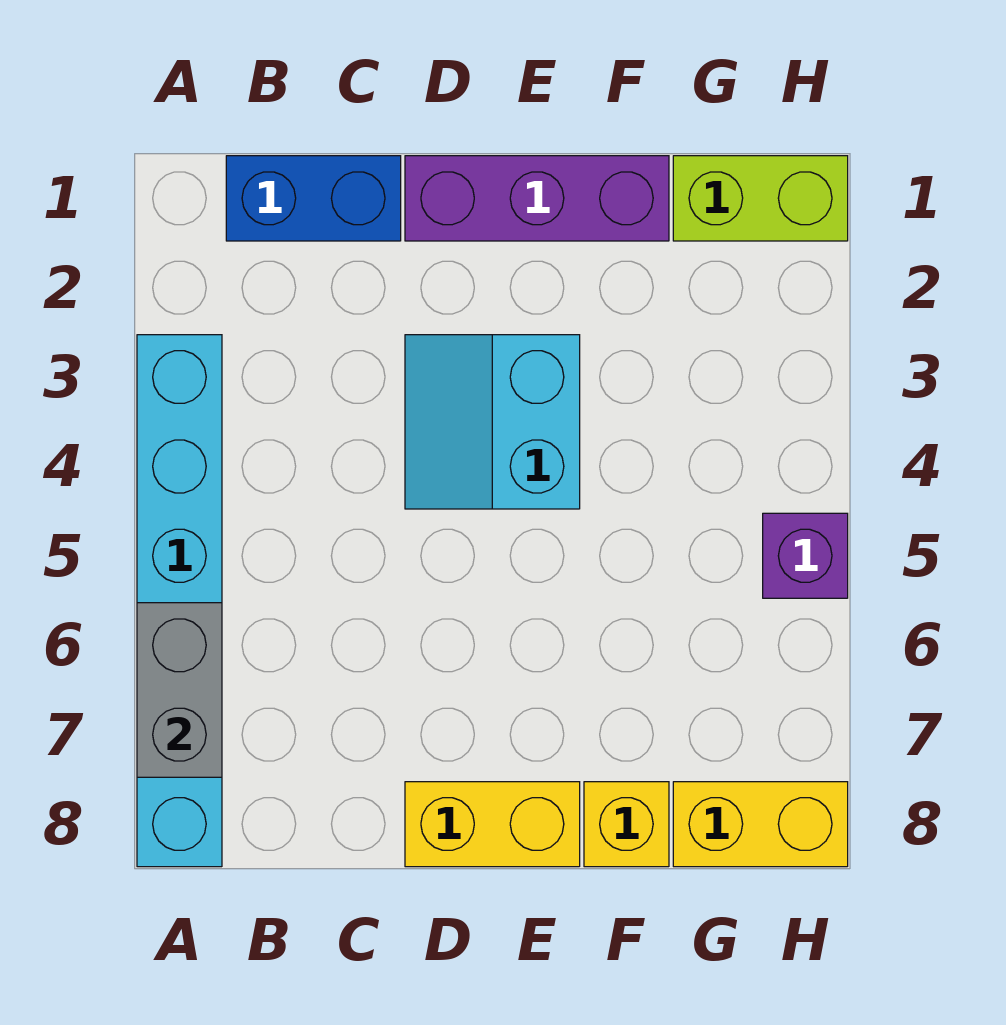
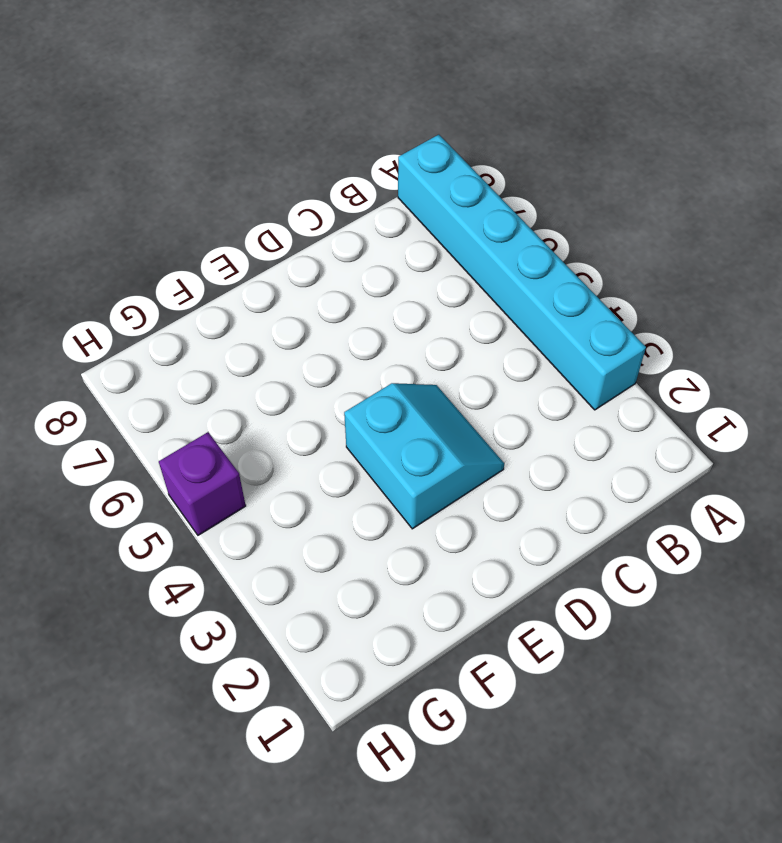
none -> blue 1x2 brick [226,156,401,241]
none -> purple 1x3 brick [405,156,669,241]

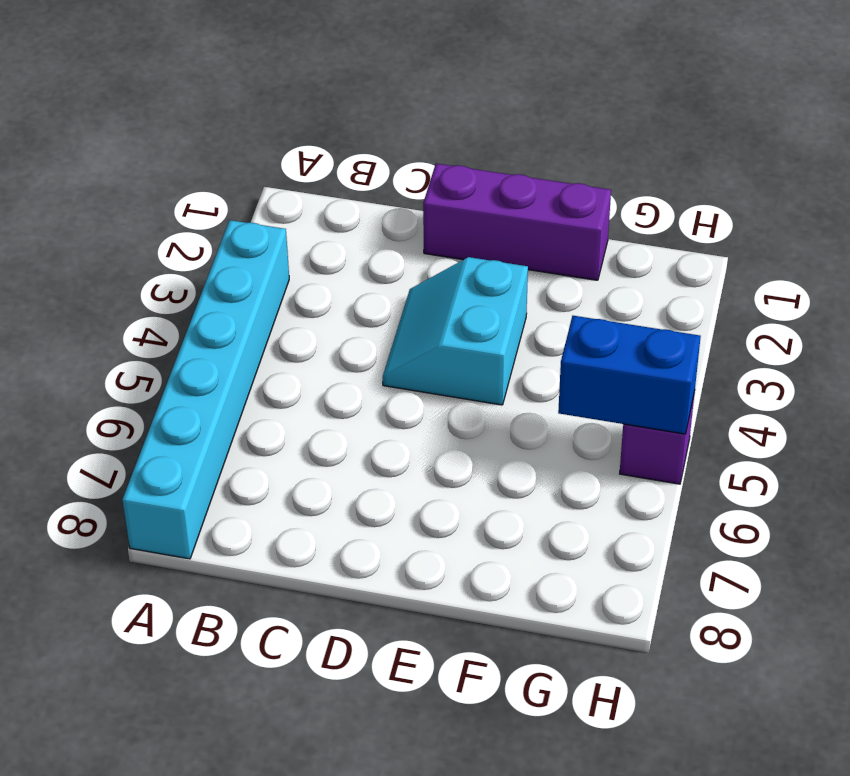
blue 1x2 brick [558,316,701,434] -> blue 1x2 brick moved to [226,156,401,241]
none -> yellow 1x2 brick [405,782,580,867]
none -> yellow 1x1 brick [584,782,669,867]

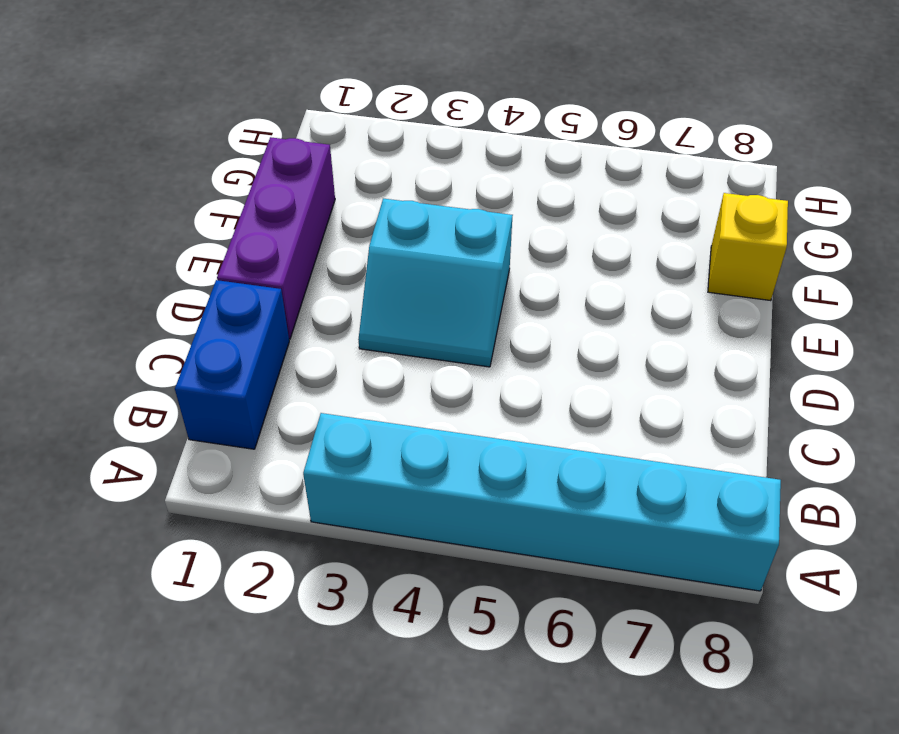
none -> yellow 1x2 brick [405,782,580,867]
none -> lime 1x2 brick [673,156,848,241]

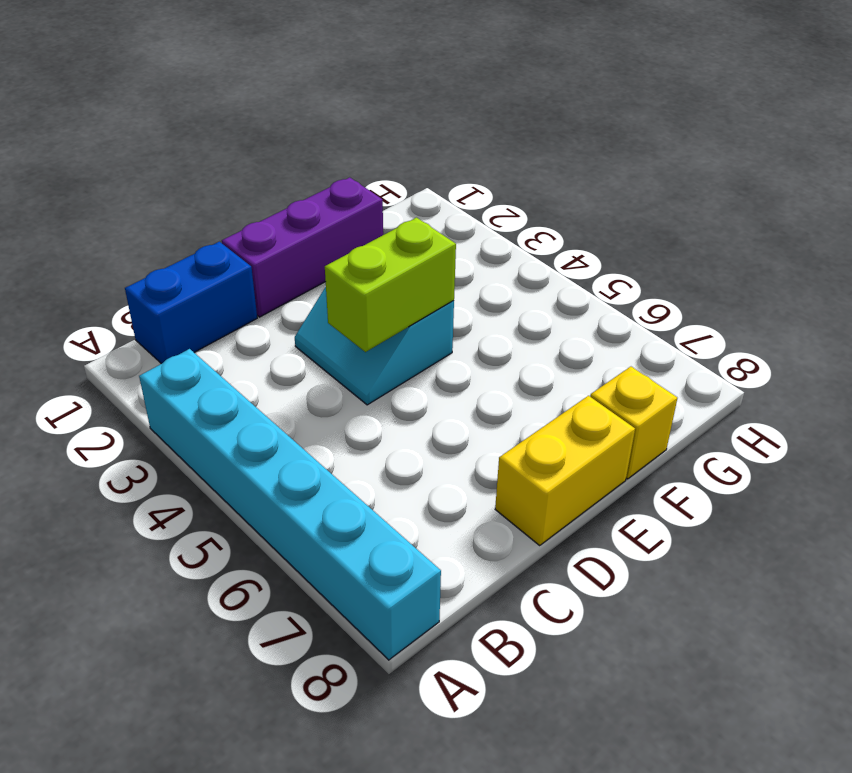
lime 1x2 brick [325,218,456,352] -> lime 1x2 brick moved to [673,156,848,241]
none -> yellow 1x2 brick [673,782,848,867]
none -> purple 1x1 brick [763,513,848,598]

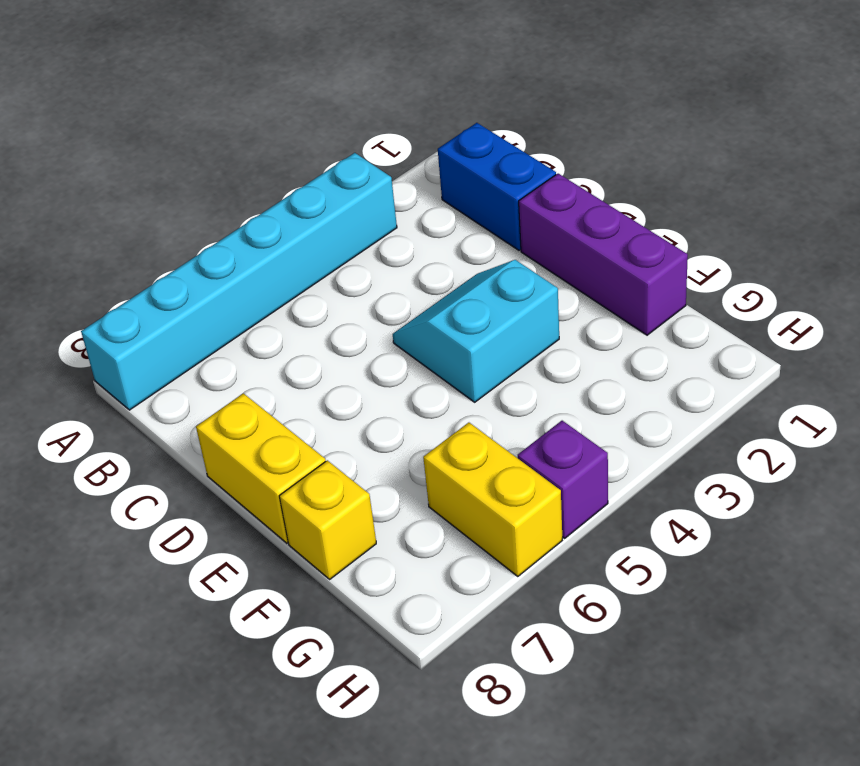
yellow 1x2 brick [423,423,562,577] -> yellow 1x2 brick moved to [673,782,848,867]
none -> lime 1x2 brick [673,156,848,241]
none -> grey 1x2 brick [137,603,222,777]

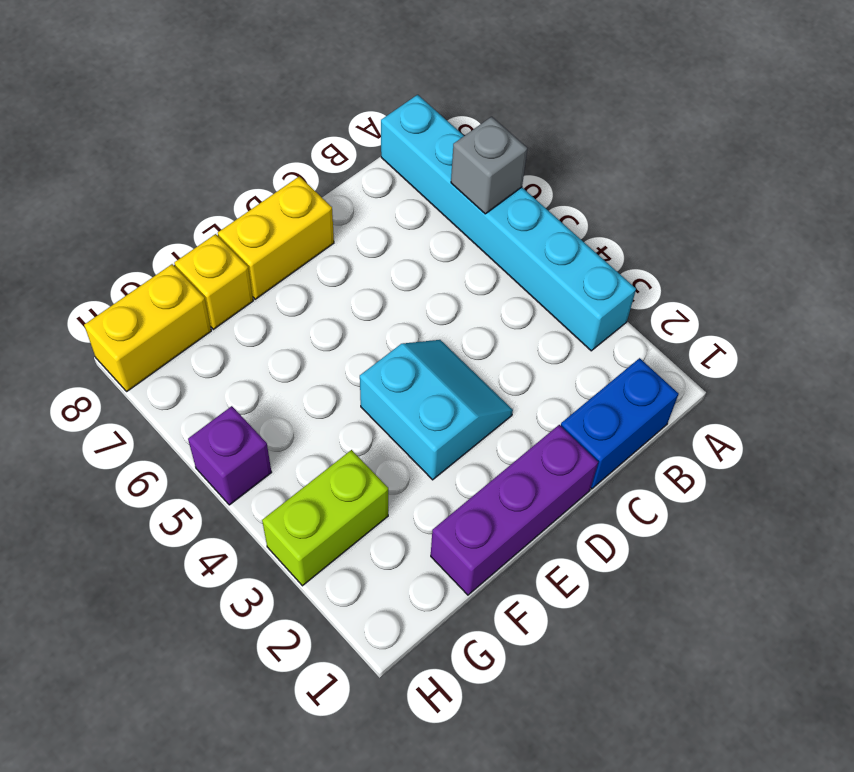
grey 1x1 brick [451,117,527,214] -> grey 1x2 brick [137,603,222,777]
lime 1x2 brick [262,450,388,586] -> lime 1x2 brick moved to [673,156,848,241]

